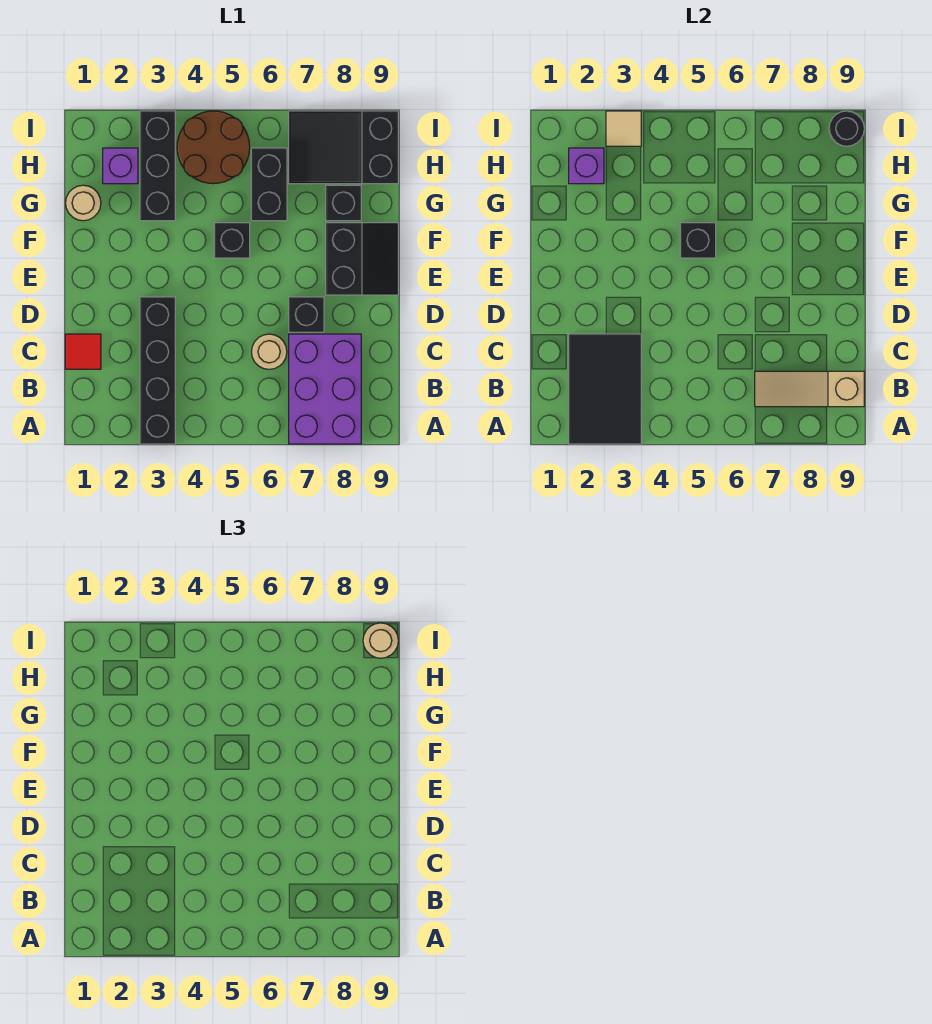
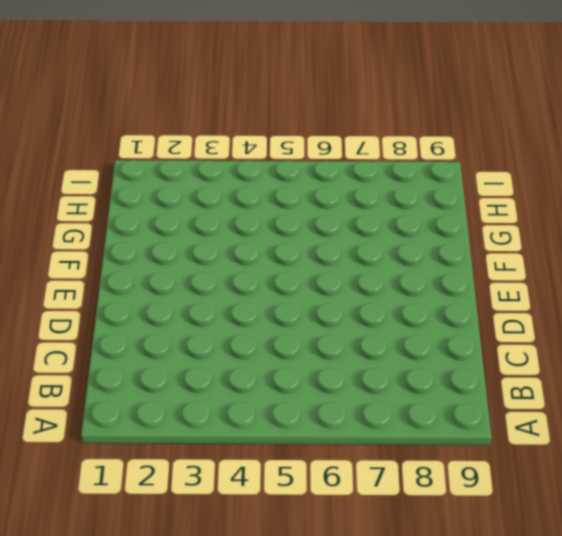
none -> black 1x4 brick [140,297,175,444]
none -> purple 2x3 brick [289,334,361,444]
none -> red 1x1 tile [65,334,101,369]

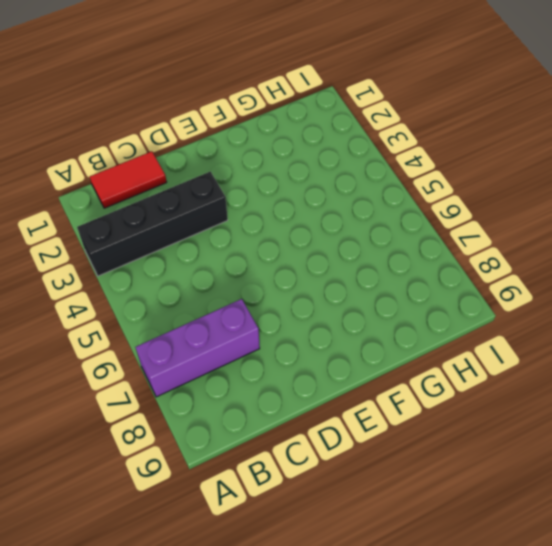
purple 1x3 brick [136,299,260,397] -> purple 2x3 brick [289,334,361,444]
red 1x2 tile [90,151,167,208] -> red 1x1 tile [65,334,101,369]
none -> tan 1x1 round brick [251,334,287,369]
none -> black 1x1 brick [289,297,324,332]
none -> black 2x2 slope [326,223,398,295]

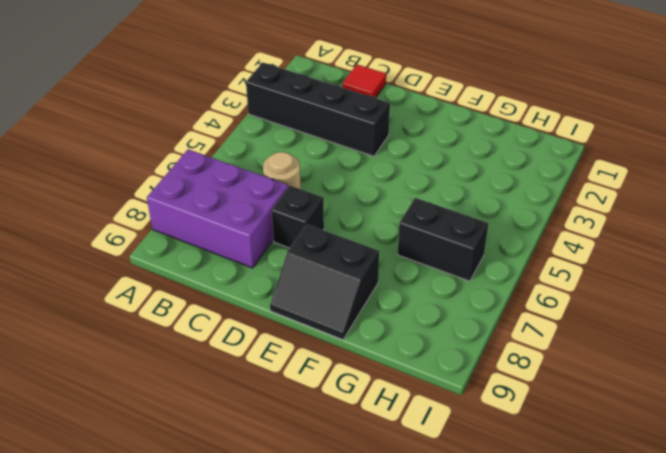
none -> black 1x1 brick [214,223,250,258]
none -> tan 1x1 round brick [66,185,101,221]
none -> black 1x3 brick [140,111,175,221]

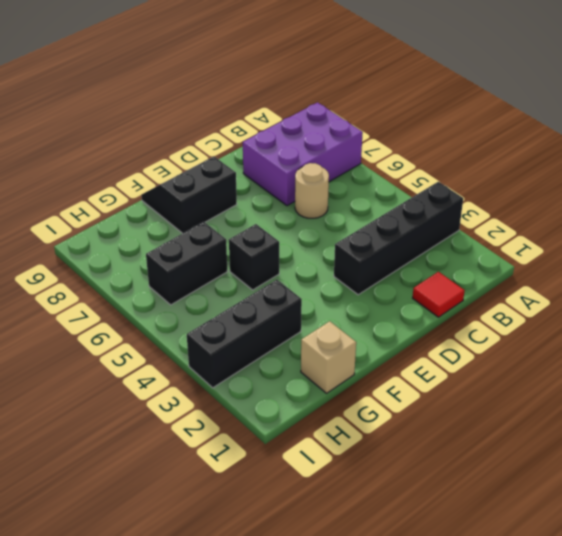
tan 1x1 brick [301,321,356,393] -> tan 1x1 round brick [66,185,101,221]
none -> black 1x1 brick [289,297,324,332]
none -> black 1x1 brick [326,185,361,221]
none -> purple 1x1 brick [103,148,138,184]

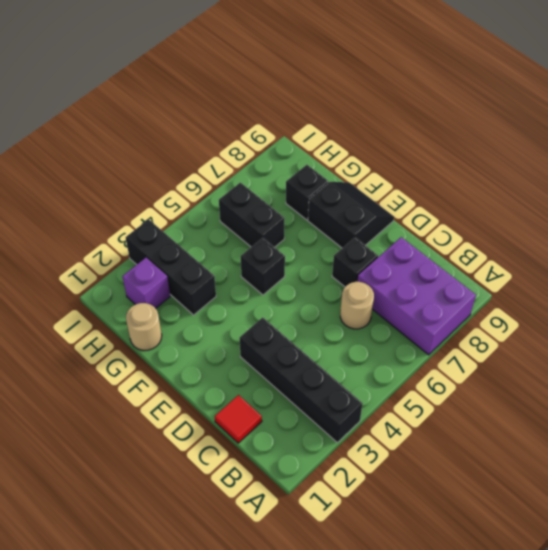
none -> brown 2x2 round brick [177,111,250,184]
none -> black 2x3 slope [289,111,398,184]
none -> black 2x3 tile [569,334,641,444]

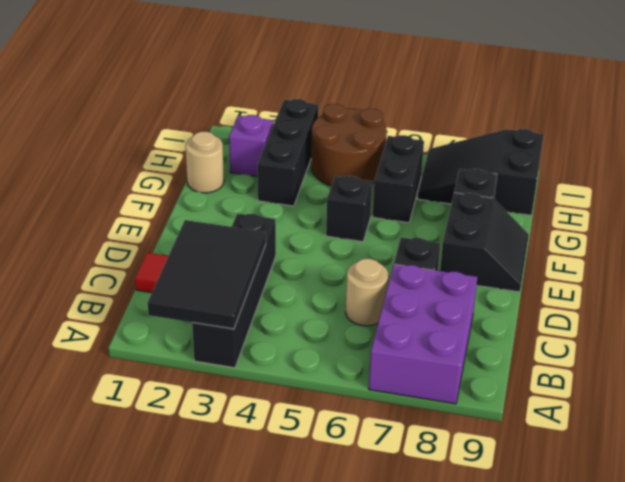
none -> tan 1x3 slope [755,371,864,407]
none -> black 1x1 brick [680,223,716,258]
none -> purple 1x1 brick [569,148,604,184]

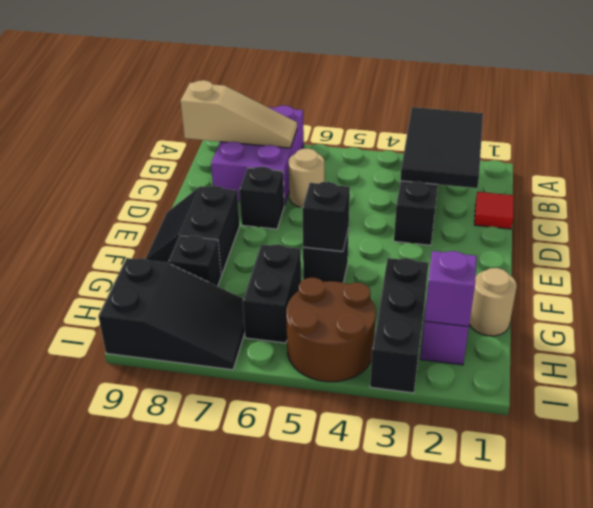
none -> tan 1x1 tile [606,111,641,146]
none -> black 1x1 round brick [829,111,864,146]
none -> tan 1x1 round brick [363,623,398,658]

